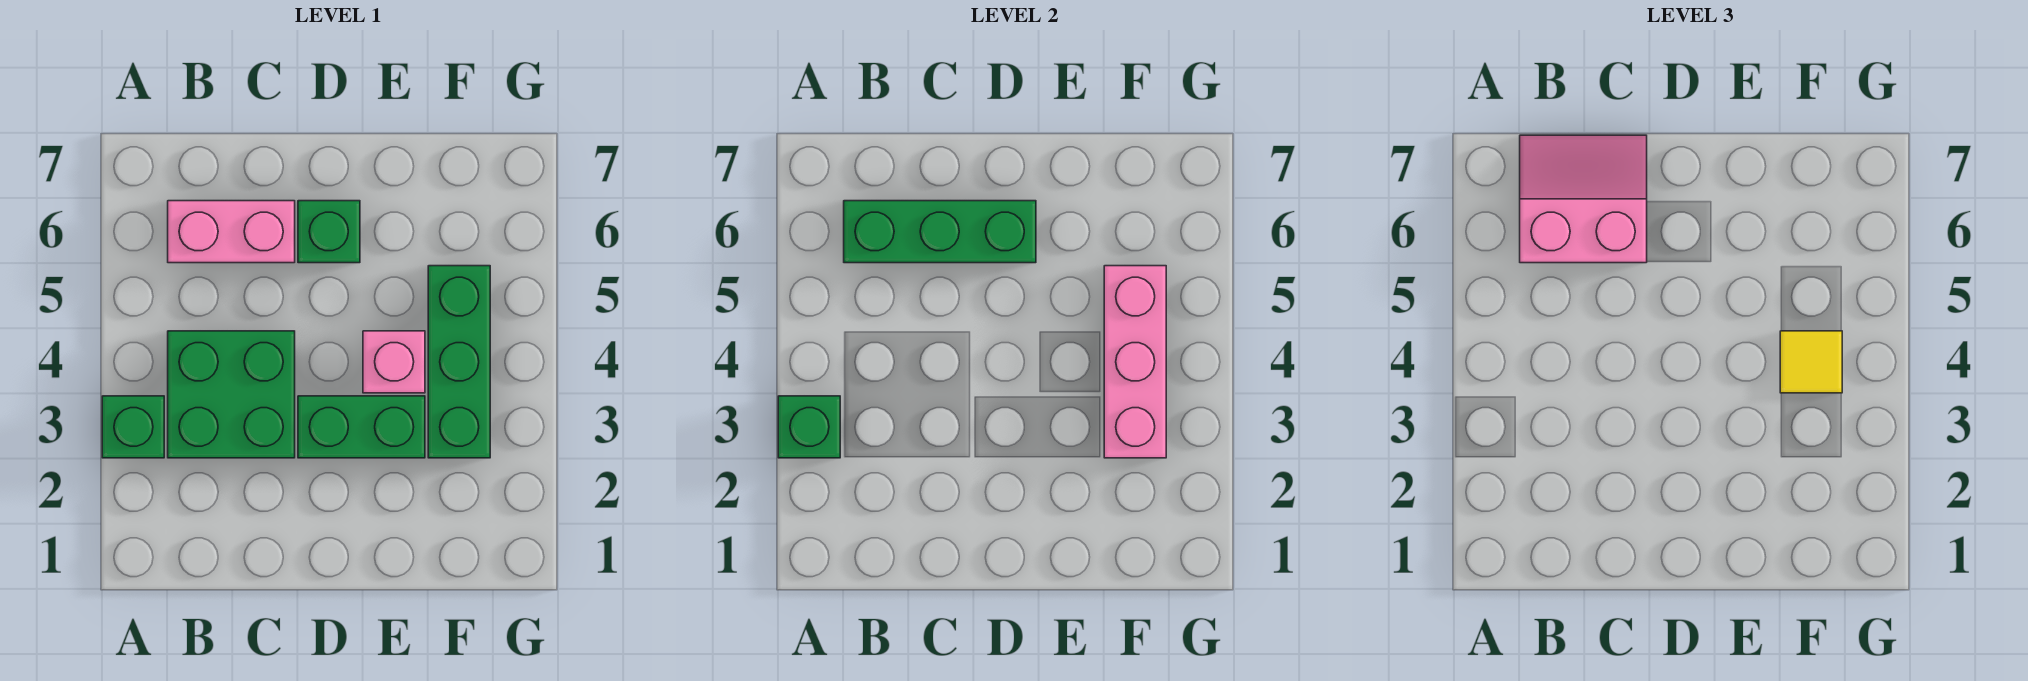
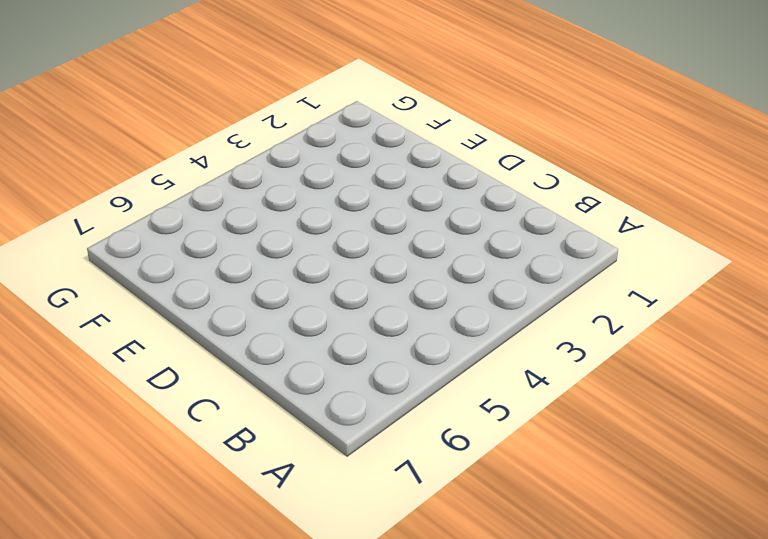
none -> green 1x1 brick [102,396,164,458]
none -> green 2x2 brick [168,331,295,458]
none -> pink 1x2 brick [168,201,295,263]

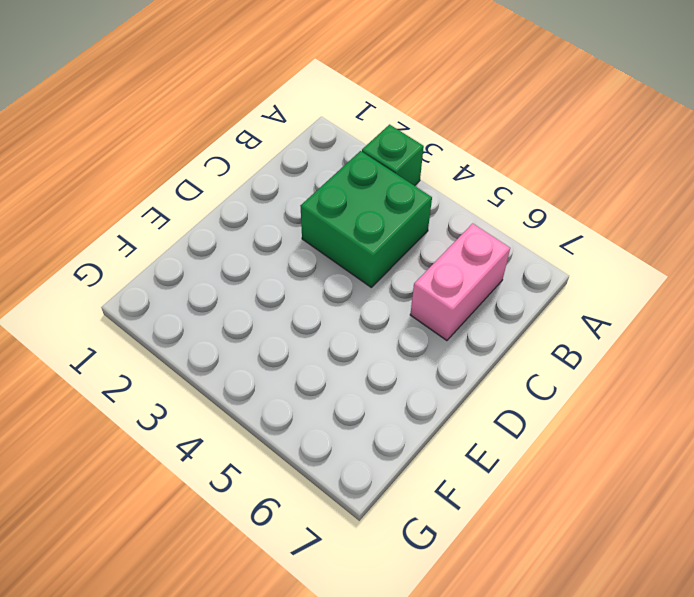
none -> green 1x2 brick [298,396,425,458]
none -> green 1x1 brick [298,201,360,263]
none -> pink 1x1 brick [363,331,425,393]

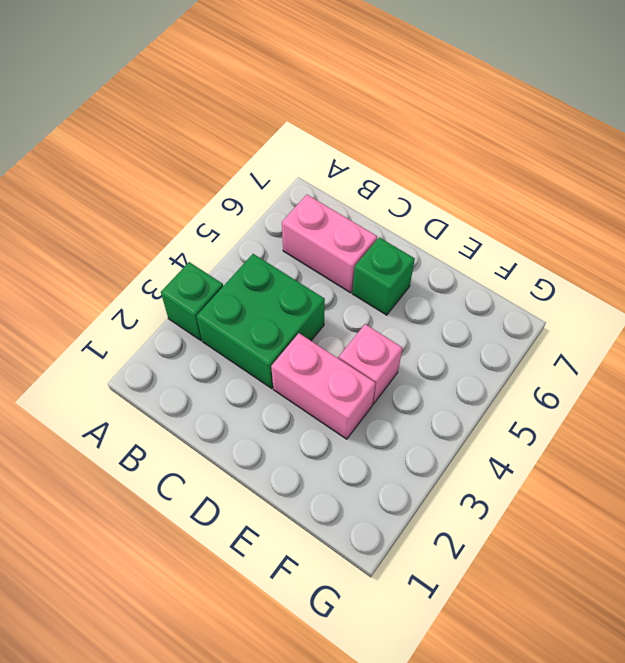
pink 1x2 brick [271,333,375,439] -> green 1x2 brick [298,396,425,458]
none -> green 1x3 brick [428,266,490,458]
none -> green 1x1 brick [778,396,840,458]
none -> green 1x3 brick [844,201,1036,263]

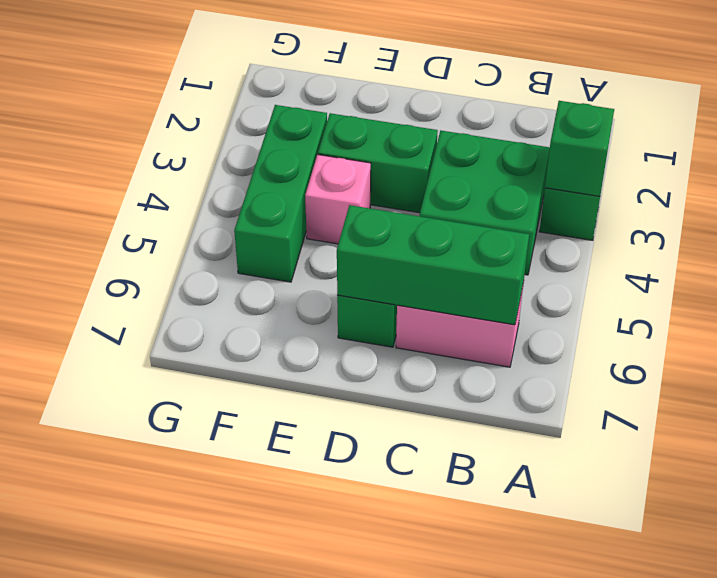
none -> pink 1x3 brick [1104,266,1166,458]
none -> pink 2x2 slope [1520,135,1647,263]
none -> yellow 1x1 tile [1780,331,1842,393]

